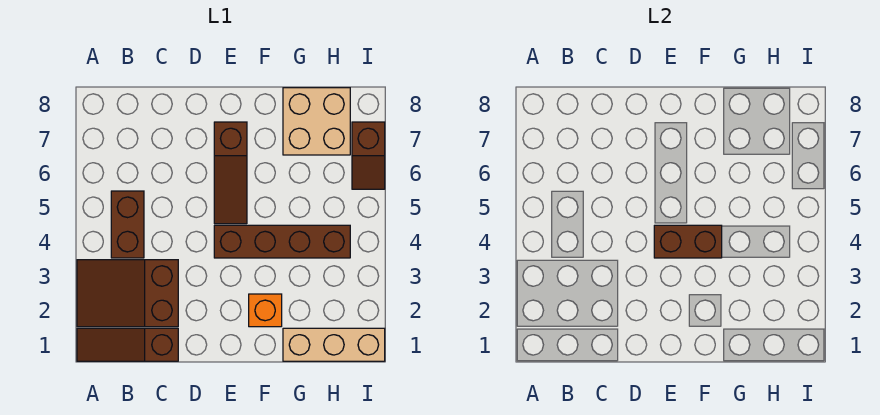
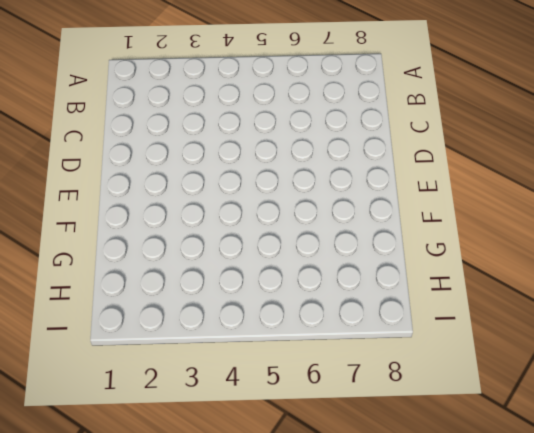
none -> brown 1x3 slope [77,328,178,361]
none -> brown 2x3 slope [77,260,178,327]

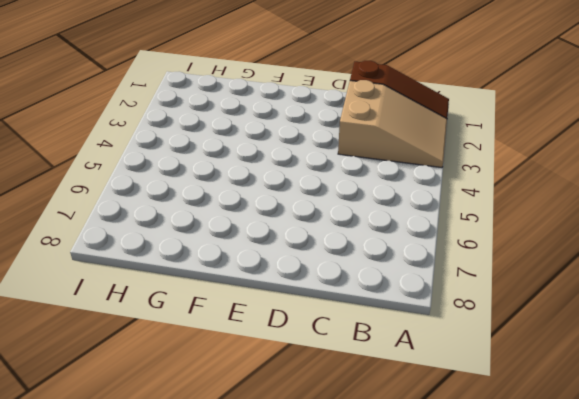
tan 2x3 slope [338,80,447,168] -> brown 2x3 slope [77,260,178,327]
none -> brown 1x2 brick [111,191,144,258]
none -> brown 1x4 brick [214,225,350,258]

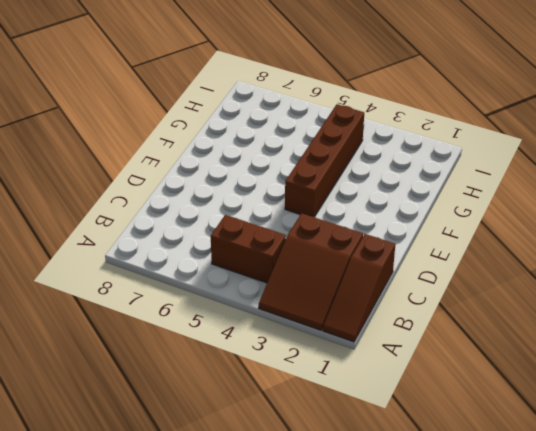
none -> brown 1x3 slope [214,122,247,224]
none -> orange 1x1 brick [249,294,282,327]

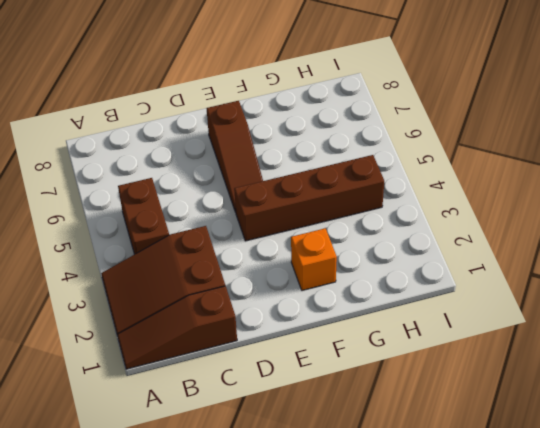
none -> tan 1x3 brick [283,328,385,361]
none -> tan 2x2 brick [283,88,350,155]

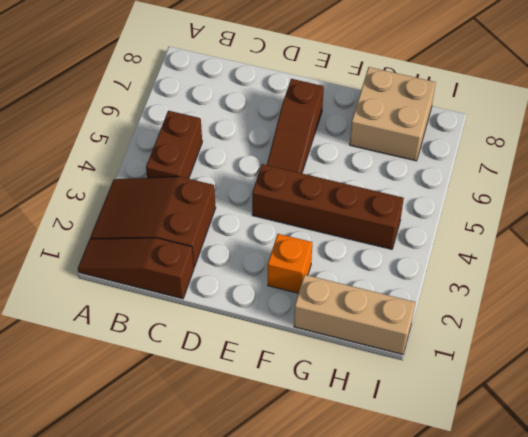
none -> brown 1x2 slope [352,122,385,189]
none -> brown 1x2 brick [654,225,722,258]

